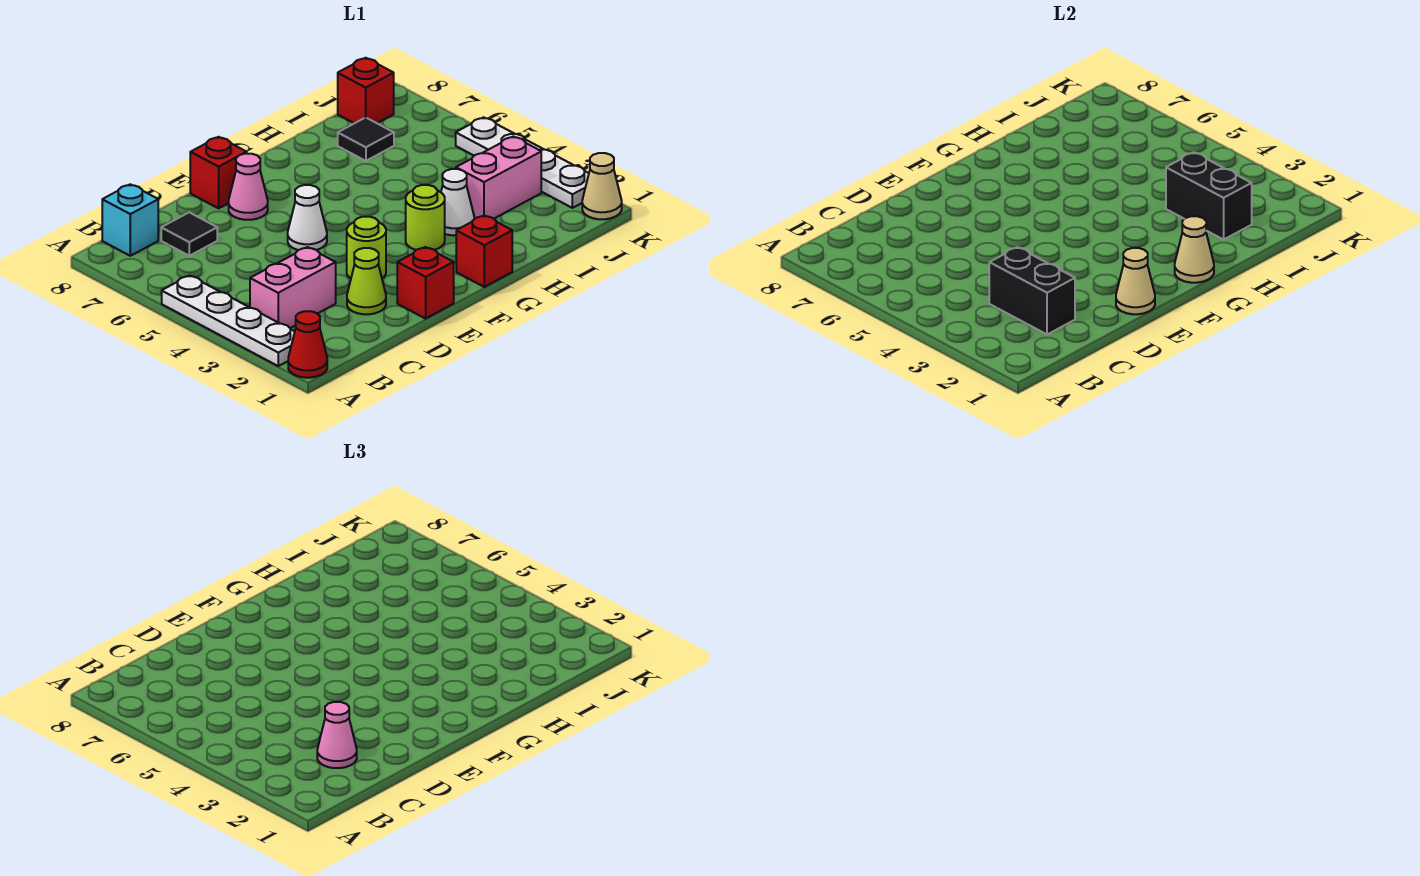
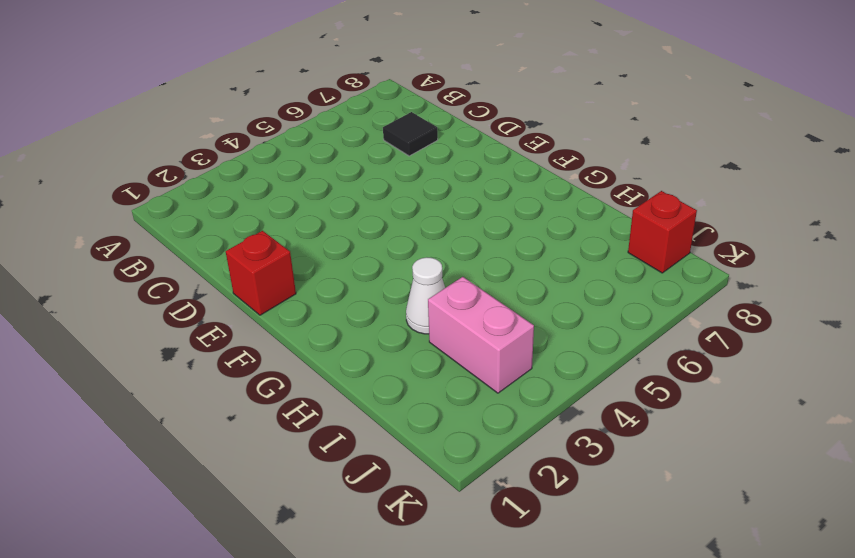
none -> red 1x1 cone [288,311,327,378]
none -> white 1x4 plate [162,276,295,366]
none -> pink 1x2 brick [250,247,336,328]

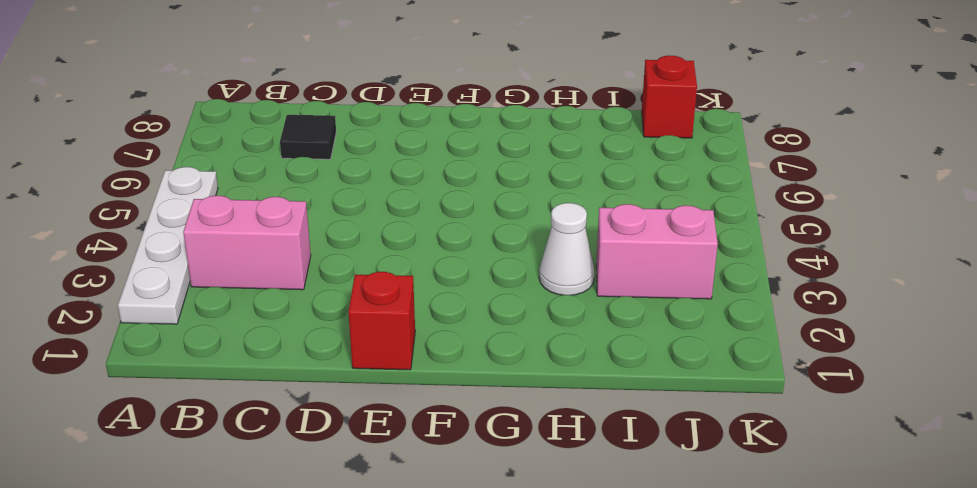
none -> red 1x1 cone [288,311,327,378]
none -> cyan 1x1 brick [102,184,158,256]
none -> lime 1x1 cone [347,248,386,314]

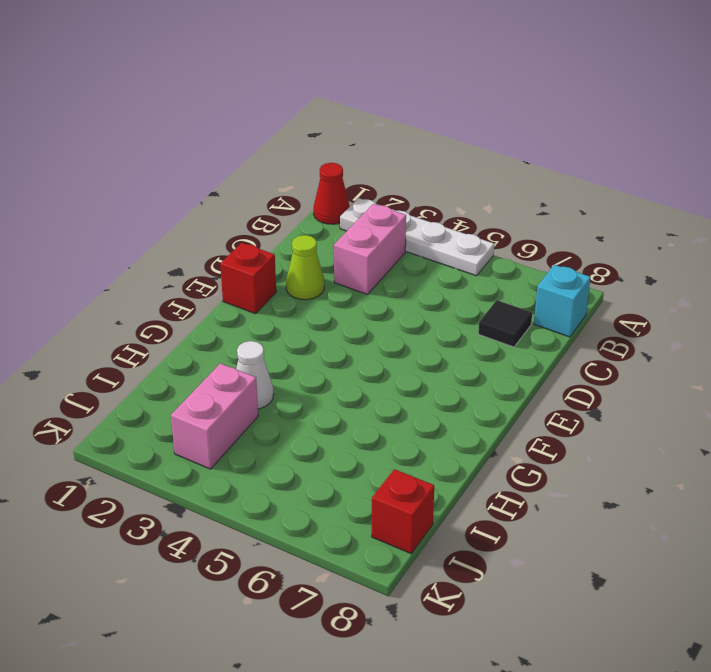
none -> lime 1x1 round brick [347,217,386,278]
none -> white 1x1 cone [288,185,327,250]
none -> pink 1x1 cone [229,154,268,220]

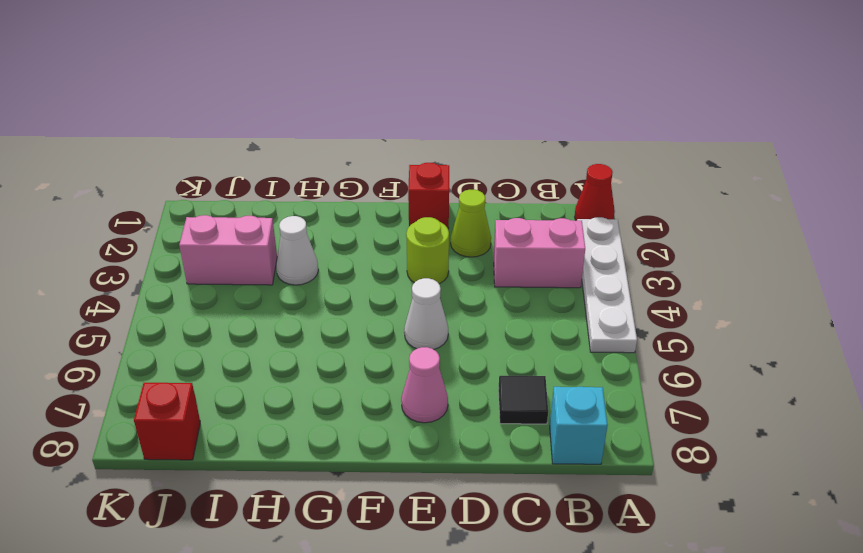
none -> red 1x1 brick [190,137,247,208]
none -> red 1x1 brick [456,215,512,287]
none -> lime 1x1 round brick [406,185,445,250]

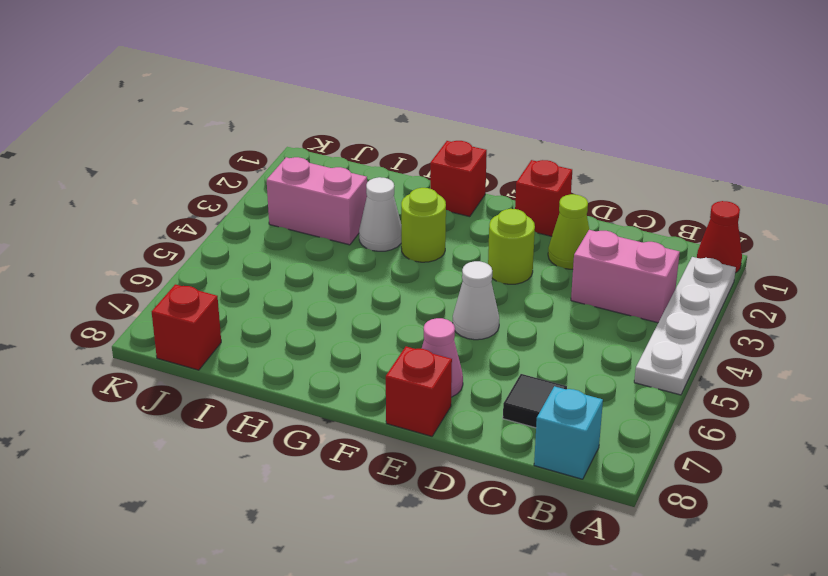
none -> black 1x1 tile [338,117,394,161]
none -> tan 1x1 cone [582,153,622,219]
none -> white 1x4 plate [456,117,589,208]

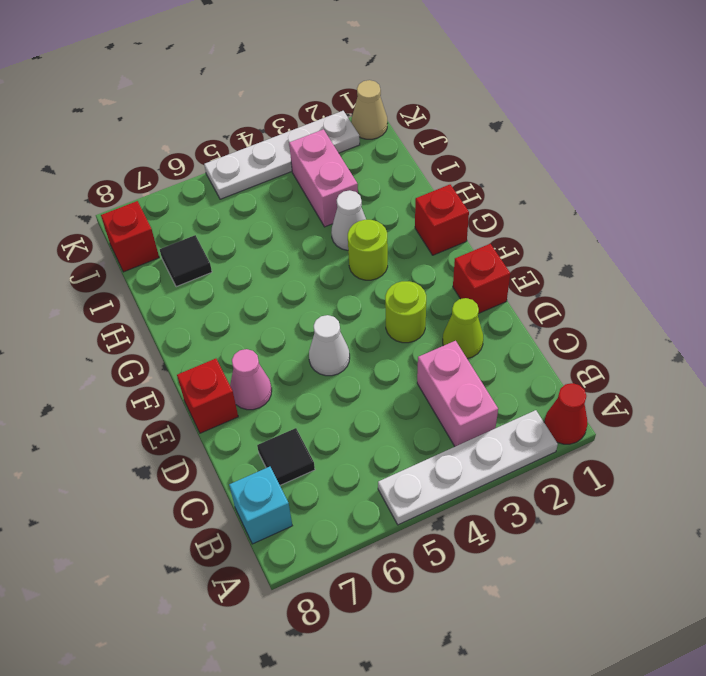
none -> black 1x2 brick [989,247,1075,335]
none -> tan 1x1 cone [1116,248,1155,314]
none -> tan 1x1 cone [1175,216,1214,283]

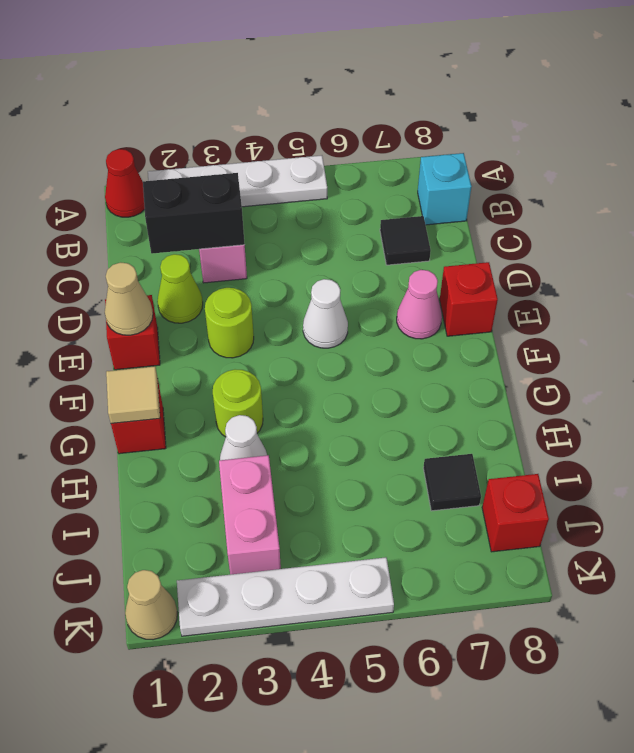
tan 1x1 tile [106,366,160,423] -> tan 1x1 cone [1175,216,1214,283]
none -> black 1x2 brick [1166,152,1252,240]
none -> pink 1x1 cone [317,702,357,768]

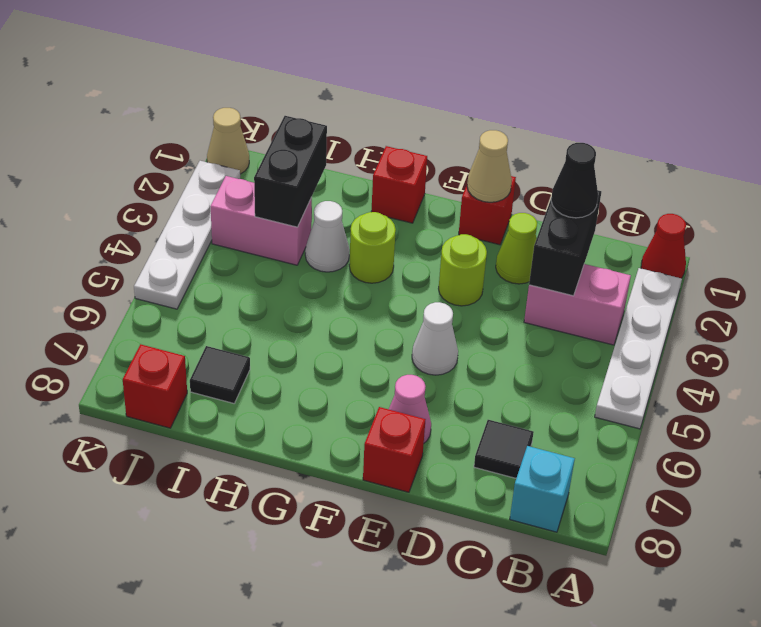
black 1x1 cone [551,143,598,218] -> pink 1x1 cone [317,702,357,768]
none -> tan 1x1 cone [1175,216,1214,283]

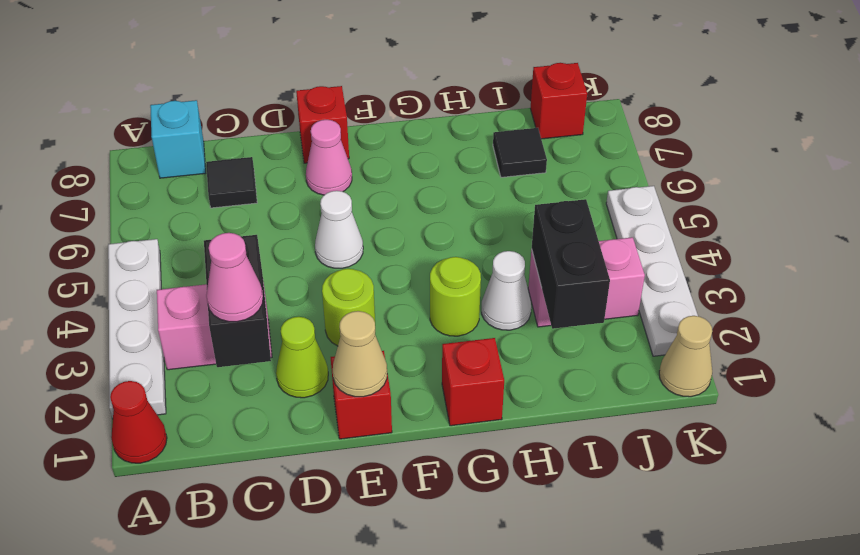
none -> tan 1x1 cone [1175,216,1214,283]

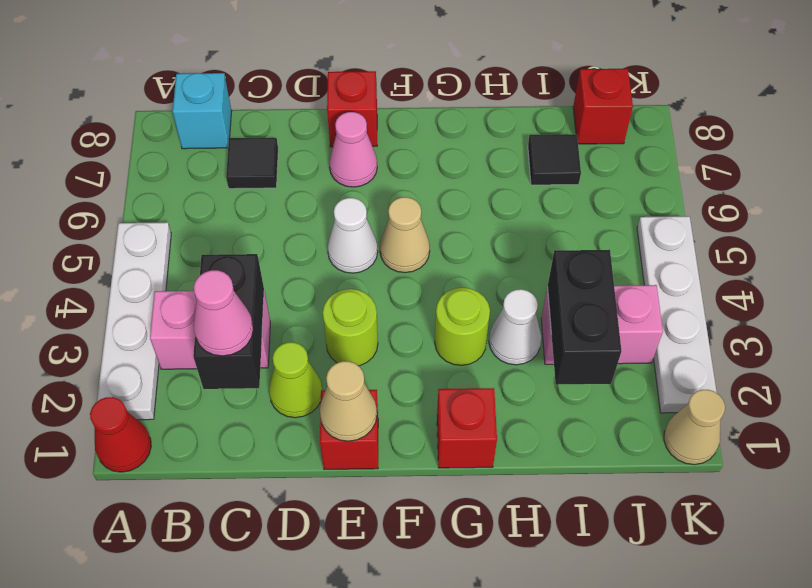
tan 1x1 cone [380,197,430,273] -> tan 1x1 cone moved to [1175,216,1214,283]

